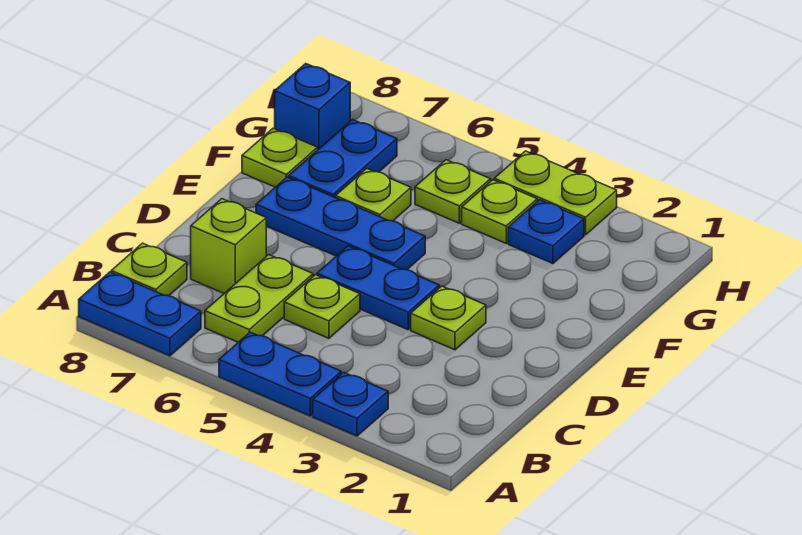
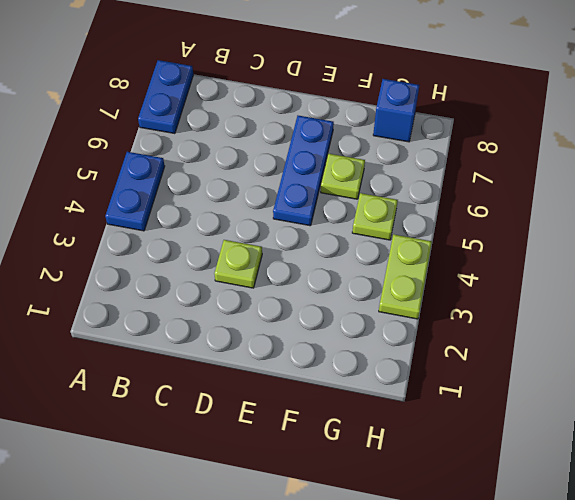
none -> blue 1x1 plate [313,372,388,436]
none -> lime 1x2 plate [205,255,313,342]
none -> lime 1x1 plate [111,243,187,296]

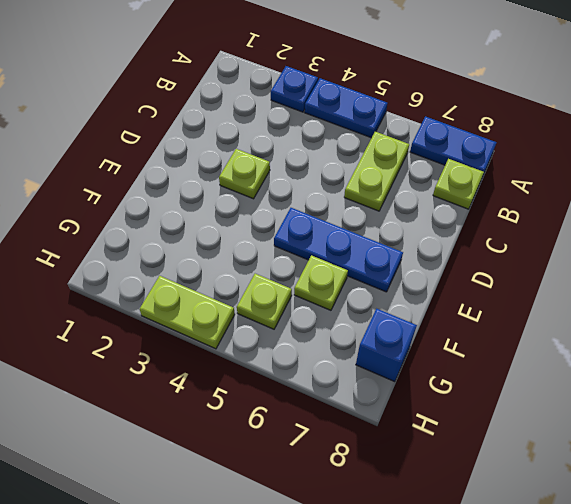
none -> lime 1x1 plate [284,275,360,338]
none -> lime 1x1 brick [191,199,266,293]
none -> blue 1x2 plate [317,246,439,330]

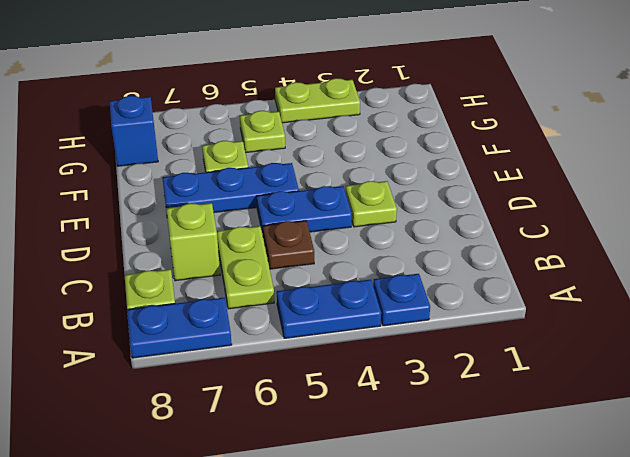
brown 1x1 plate [263,221,314,269] -> lime 1x1 plate [284,275,360,338]
none -> blue 1x2 plate [289,120,397,198]
none -> lime 1x1 plate [242,128,318,187]
none -> blue 1x1 plate [508,200,584,263]

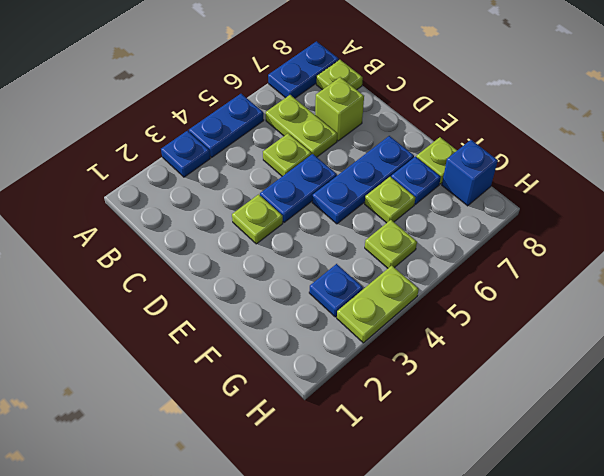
blue 1x1 plate [391,157,441,204] -> blue 1x2 plate [289,120,397,198]
none -> lime 1x1 plate [462,180,537,243]

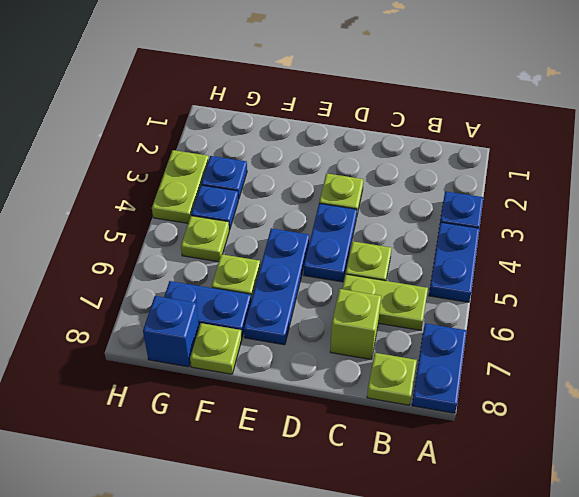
blue 1x1 plate [191,185,238,230] -> lime 1x1 plate [462,180,537,243]

